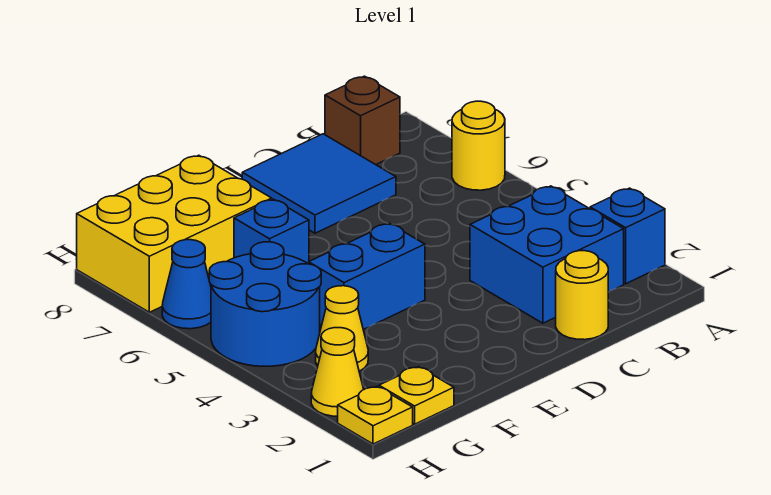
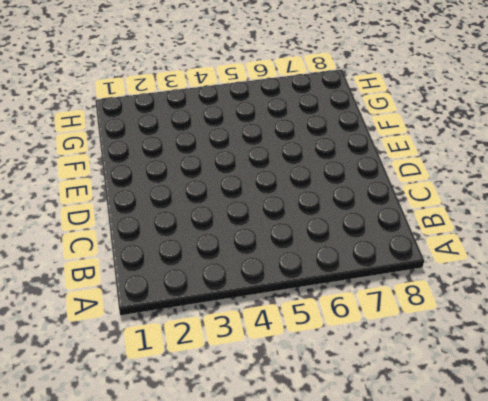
none -> blue 1x1 brick [590,188,665,284]
none -> yellow 1x1 round brick [452,101,505,190]
none -> blue 2x2 brick [470,186,624,323]

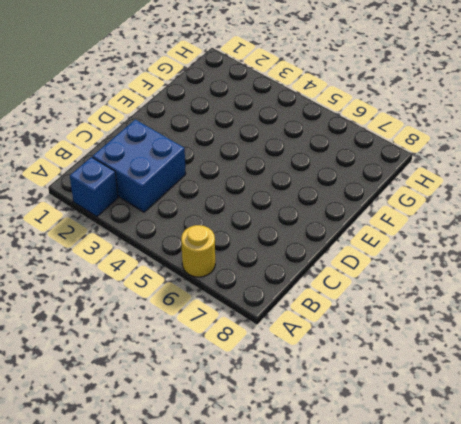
none -> brown 1x1 brick [325,76,400,165]
none -> yellow 1x1 round brick [556,251,608,340]
none -> blue 2x2 tile [242,134,396,233]

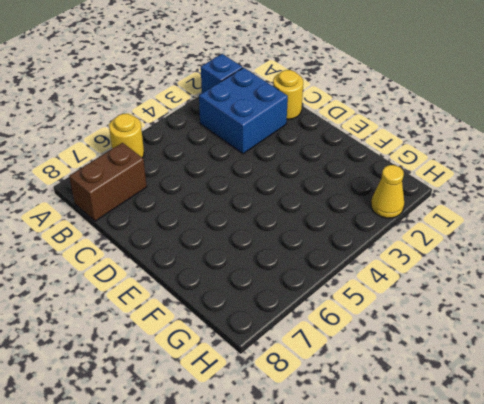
brown 1x2 brick [69,143,147,221] -> brown 1x1 brick [325,76,400,165]
none -> blue 2x2 tile [242,134,396,233]
none -> blue 1x2 brick [309,223,425,330]
none -> blue 1x1 brick [234,199,309,264]

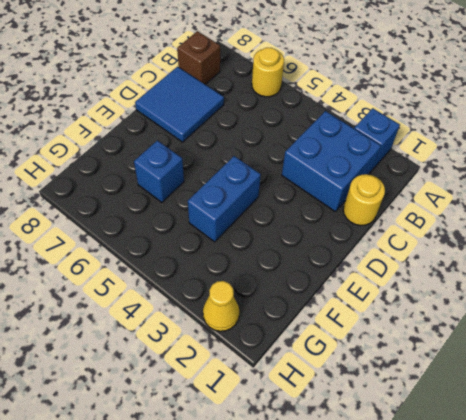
none -> yellow 2x3 brick [77,155,272,312]
none -> yellow 1x1 plate [379,367,454,424]
none -> yellow 1x1 cone [316,286,368,371]

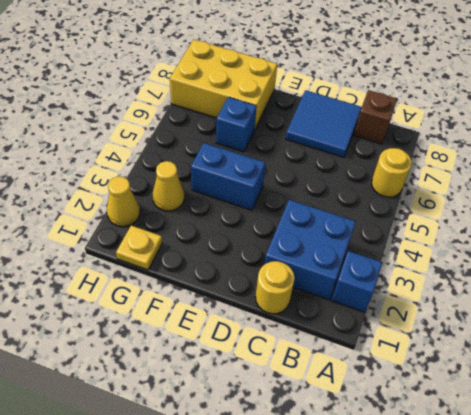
none -> blue 2x2 round brick [209,242,321,366]
none -> yellow 1x1 plate [338,386,413,444]
none -> blue 1x1 cone [162,240,211,329]

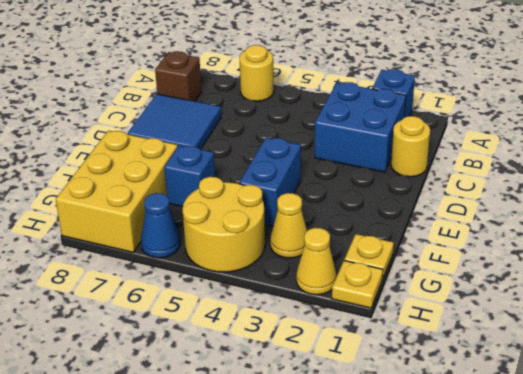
yellow 2x2 round brick [183,177,265,272] -> blue 2x2 round brick [209,242,321,366]

